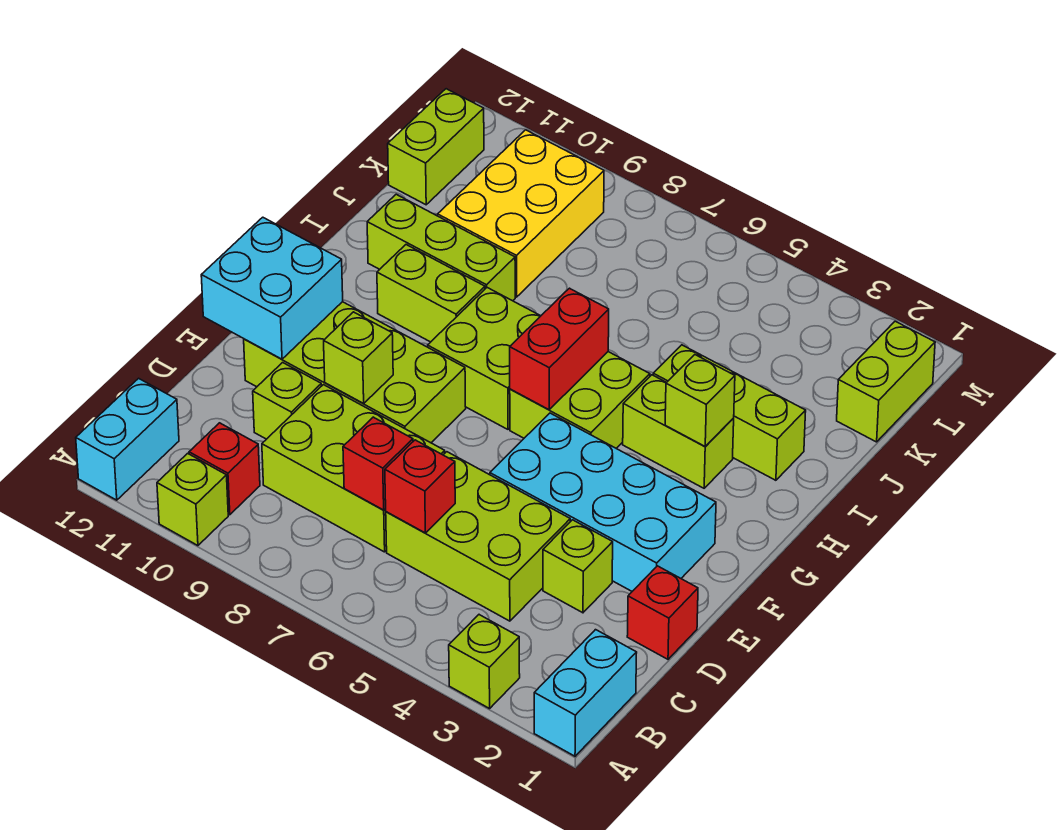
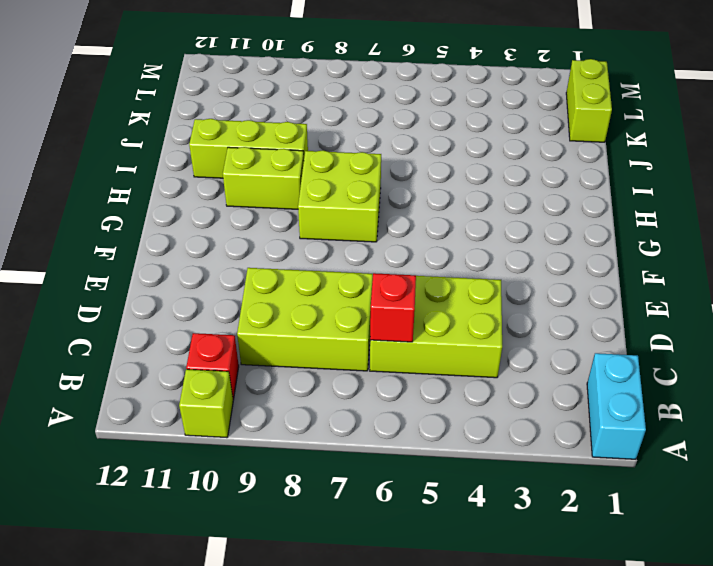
none -> lime 1x1 brick [449,615,520,709]
none -> cyan 1x2 brick [76,378,179,500]
none -> red 1x1 brick [627,566,698,659]

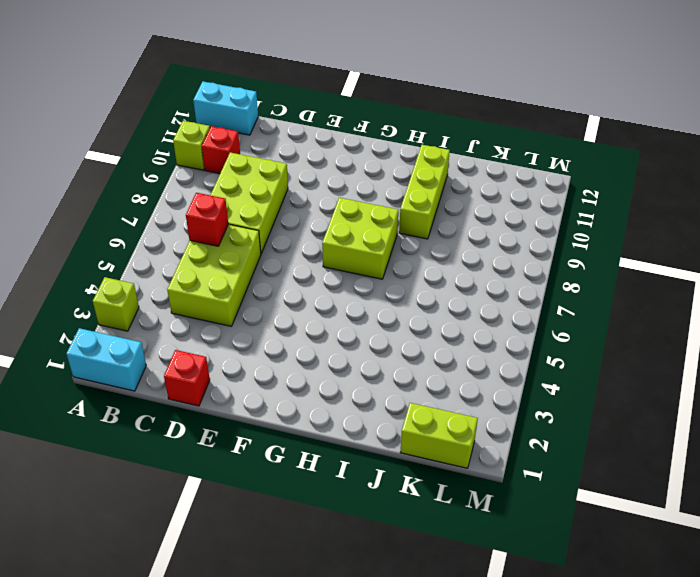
none -> lime 1x1 brick [543,520,613,613]
none -> lime 1x1 brick [253,362,321,439]
none -> cyan 2x4 brick [490,413,716,591]

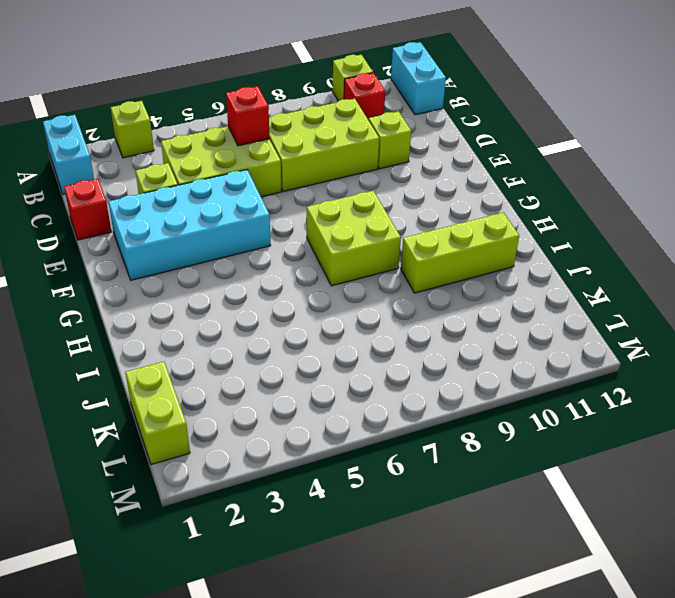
none -> lime 2x4 brick [244,302,466,443]
none -> lime 2x2 brick [510,352,650,448]
none -> lime 1x2 brick [623,375,734,488]

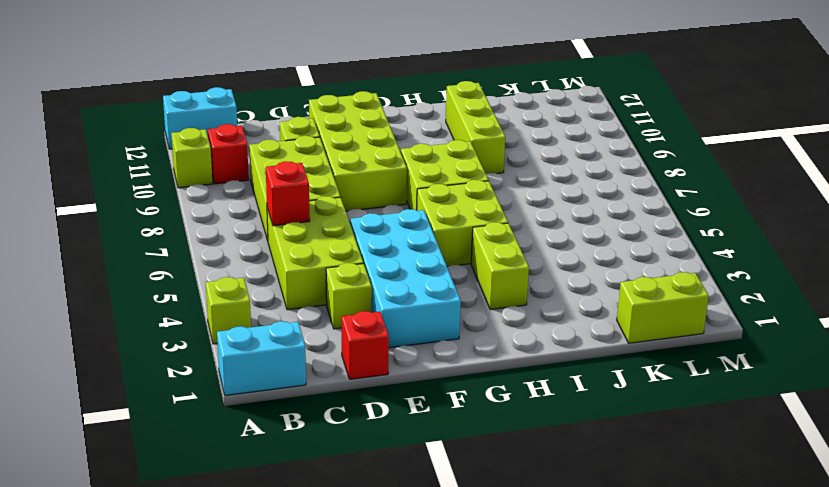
none -> lime 1x2 brick [377,245,485,342]
none -> lime 1x3 brick [653,345,806,480]
none -> yellow 2x3 brick [438,130,604,297]

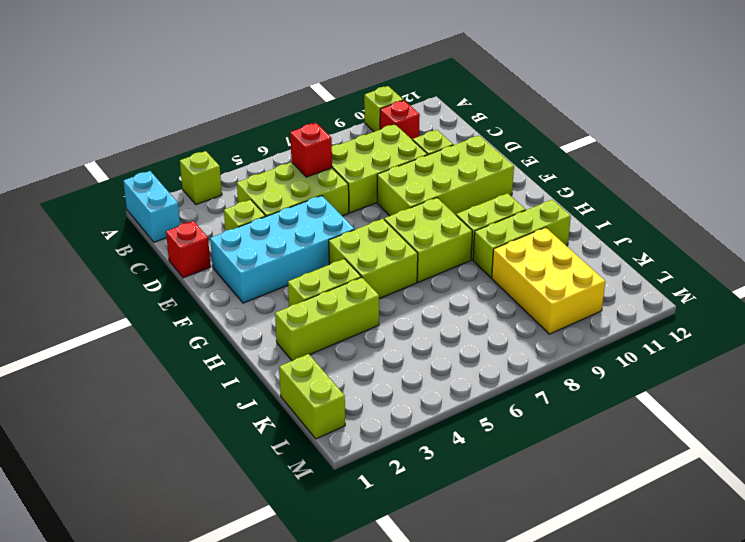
none -> cyan 1x2 brick [76,378,179,500]
none -> lime 1x2 brick [388,89,484,205]
none -> red 1x1 brick [343,417,413,510]

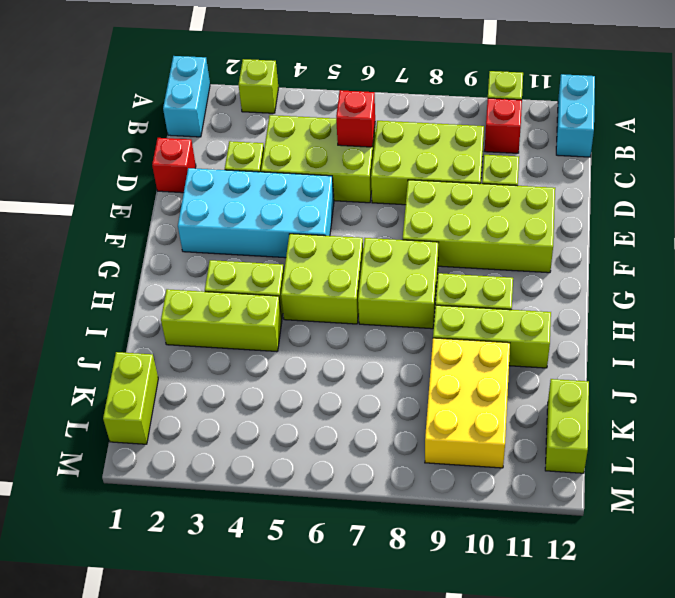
none -> red 1x1 brick [343,417,413,510]
none -> lime 1x1 brick [324,312,393,403]
none -> cyan 2x2 brick [201,217,343,359]

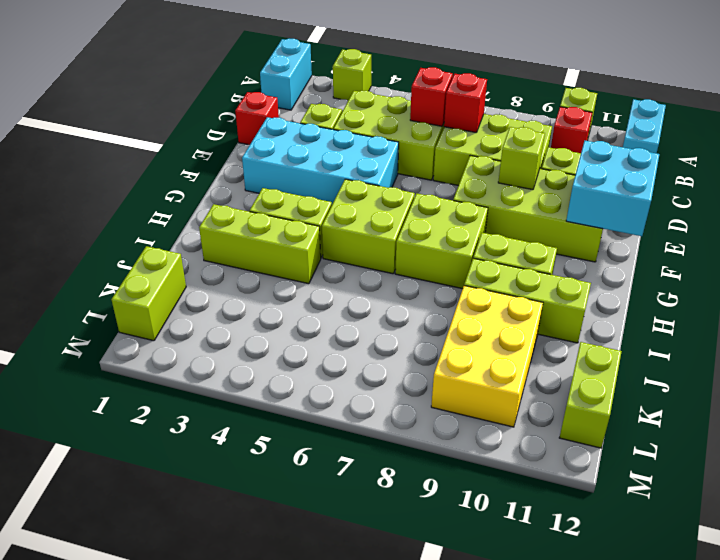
none -> red 1x2 brick [510,288,609,410]
none -> lime 1x1 brick [665,355,735,446]

